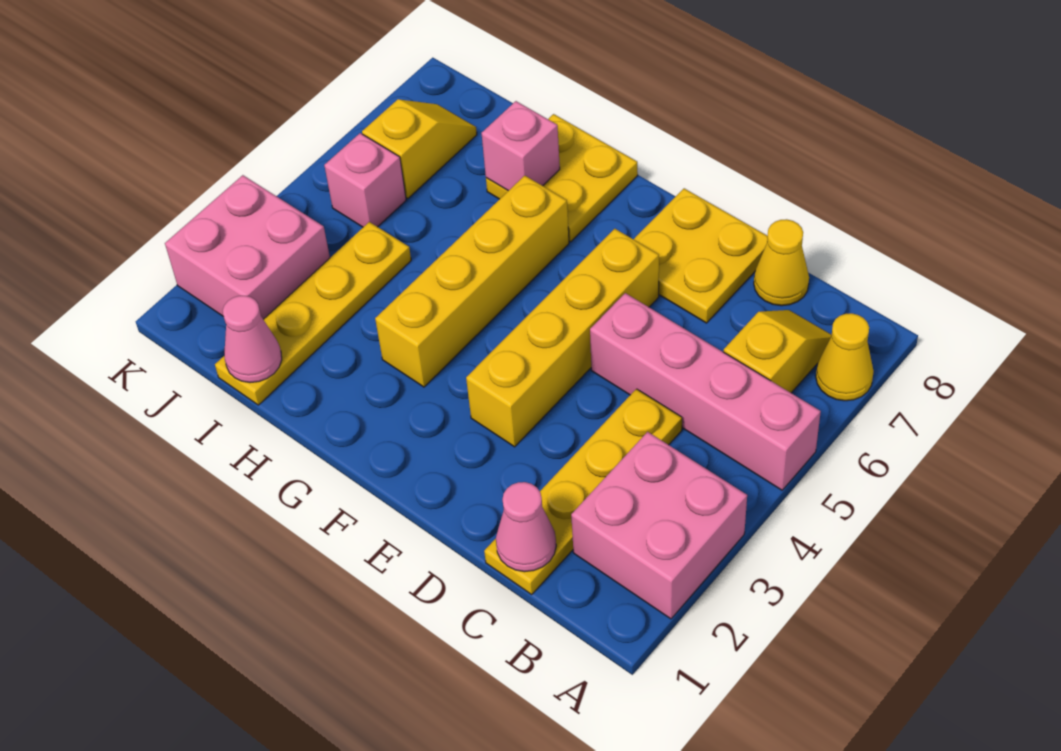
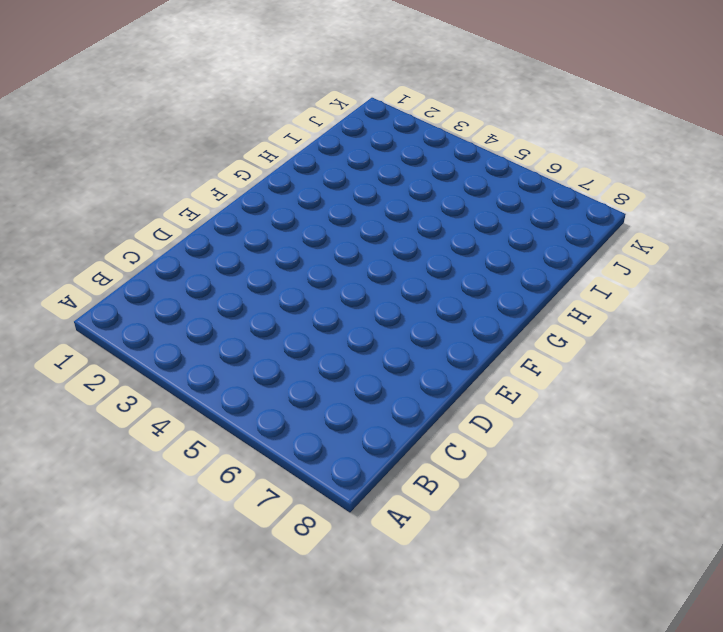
none -> pink 2x2 brick [571,432,747,619]
none -> pink 1x4 brick [590,293,821,490]
none -> yellow 1x1 cone [816,313,874,401]

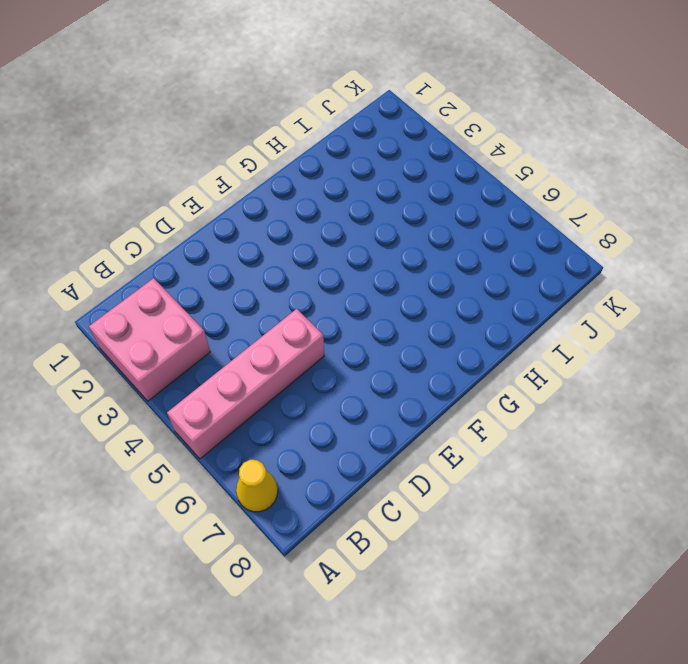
none -> yellow 1x2 slope [723,310,832,393]
none -> yellow 1x4 plate [484,389,682,594]
none -> yellow 1x1 cone [754,219,809,306]

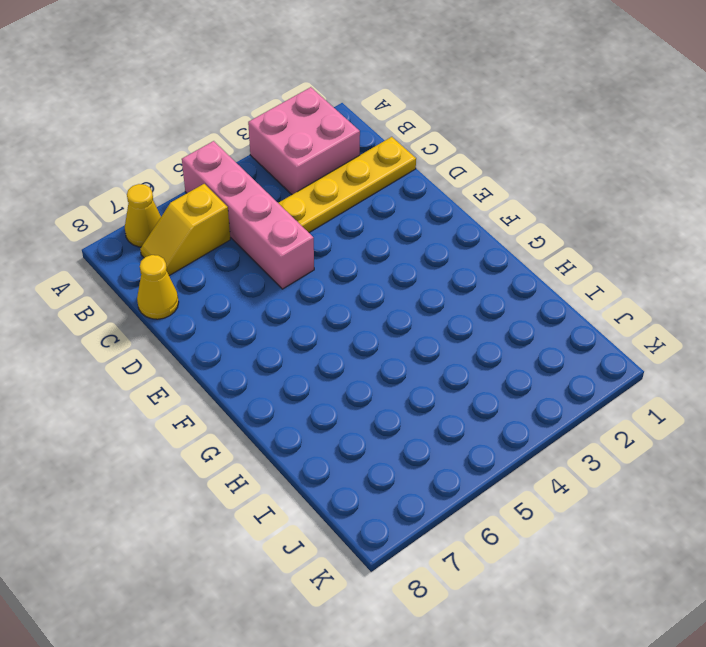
none -> yellow 2x2 plate [634,188,768,323]
none -> yellow 1x4 brick [466,229,659,447]
none -> yellow 1x4 brick [375,176,569,387]

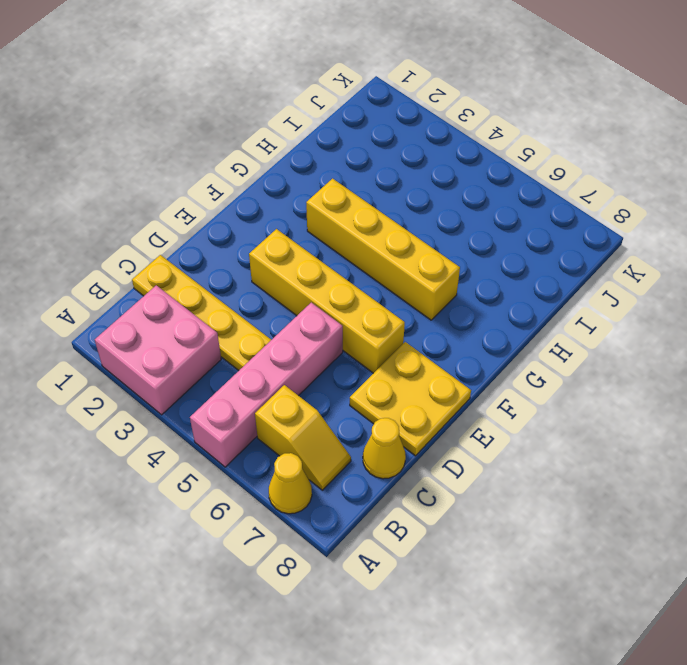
none -> yellow 2x2 plate [486,114,638,242]
none -> yellow 1x4 plate [215,222,411,405]
none -> pink 2x2 brick [165,175,330,319]

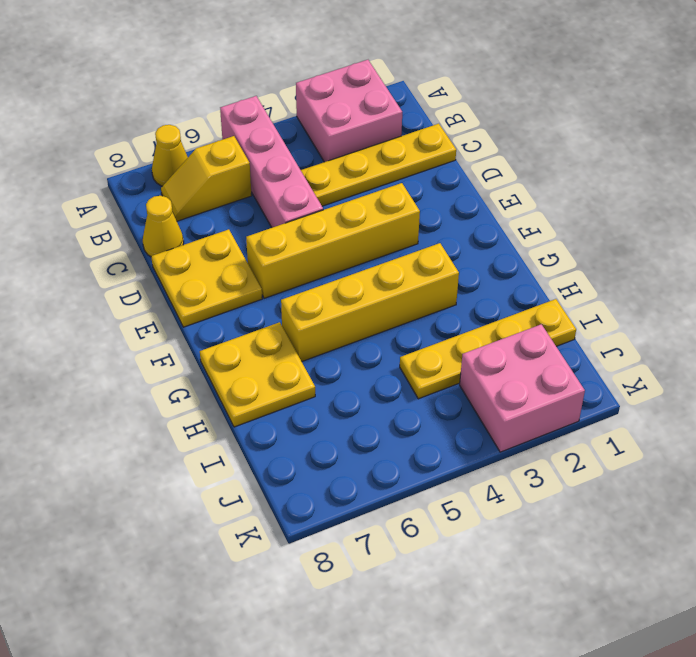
none -> pink 1x1 brick [324,133,406,227]
none -> yellow 1x2 slope [362,99,477,199]
none -> pink 1x1 cone [496,482,556,572]

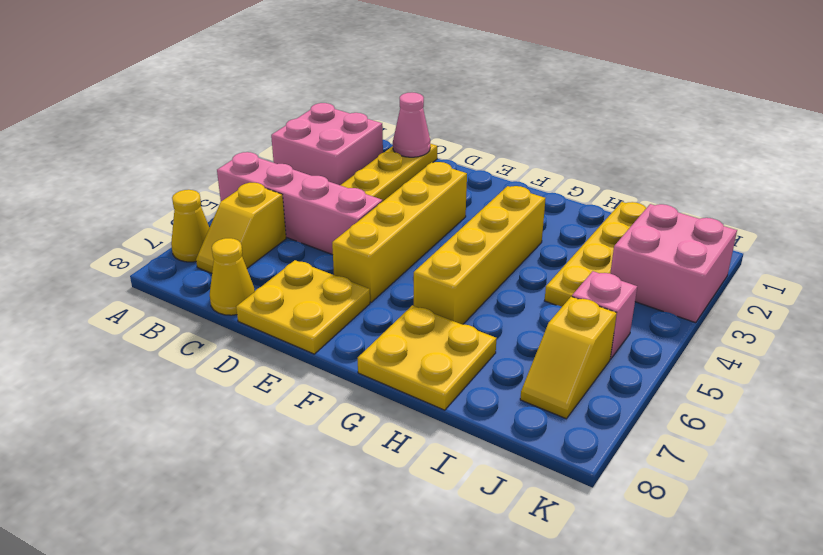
none -> pink 1x1 brick [482,101,560,191]
none -> pink 1x1 cone [223,296,282,383]

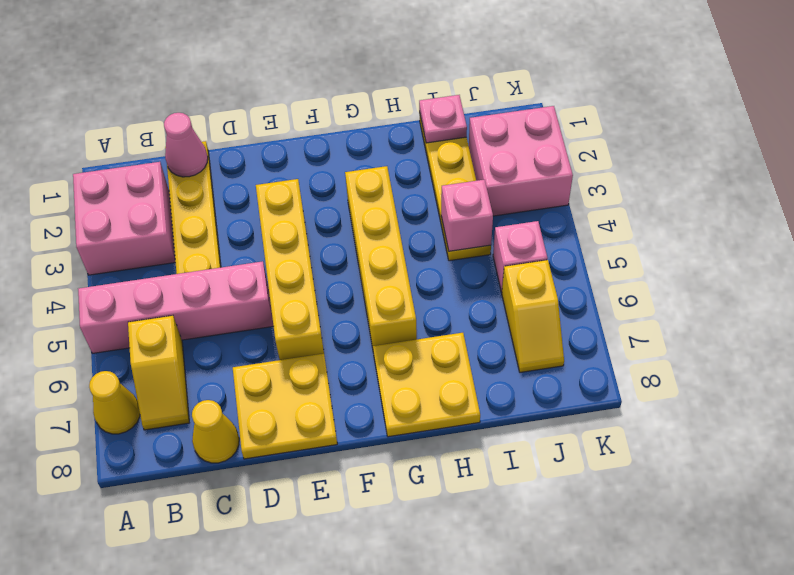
pink 1x1 plate [419,95,467,143] -> pink 1x1 cone [223,296,282,383]
pink 1x1 brick [441,180,493,251] -> pink 1x1 brick moved to [482,101,560,191]

